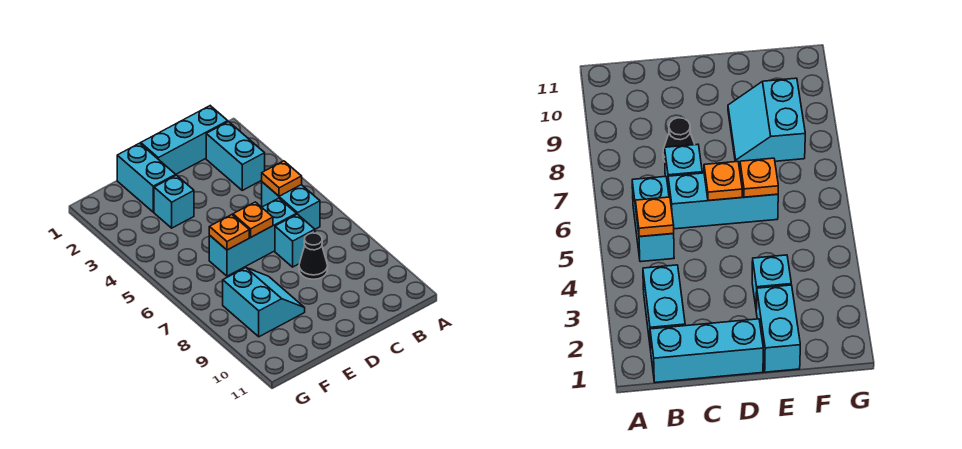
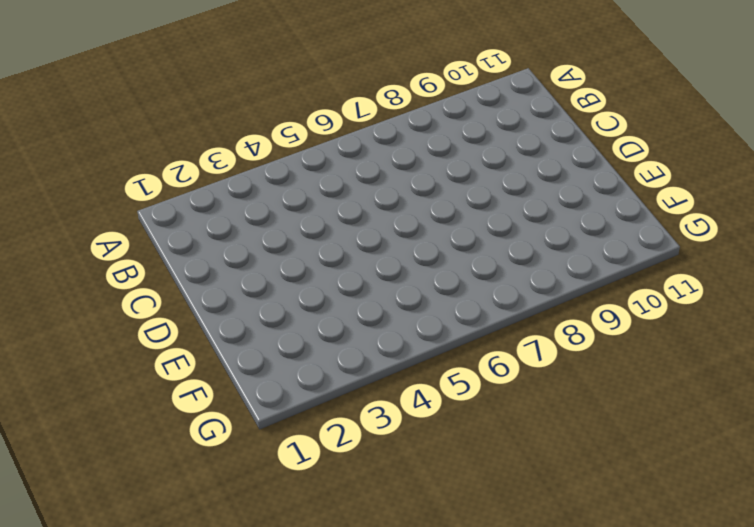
none -> cyan 1x3 brick [141,106,228,174]
none -> cyan 1x2 brick [206,122,265,190]
none -> cyan 1x2 brick [262,182,320,229]

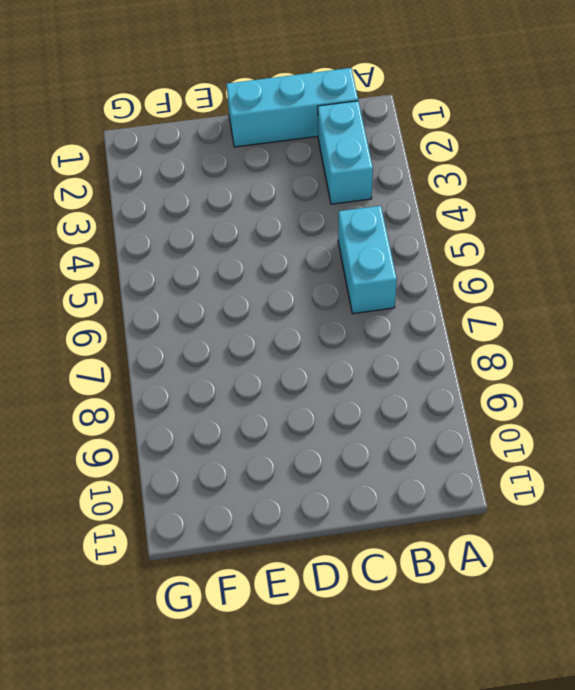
none -> cyan 1x3 brick [209,198,296,276]
none -> cyan 1x1 brick [275,214,315,267]
none -> black 1x1 cone [299,233,328,279]

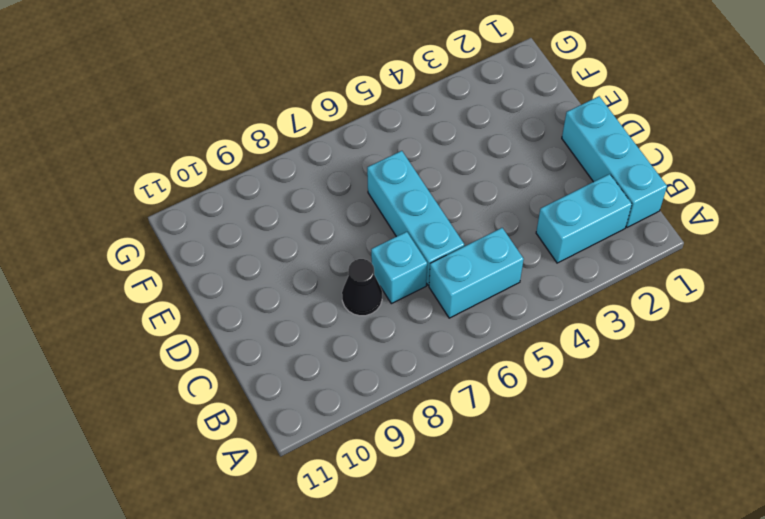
none -> cyan 1x2 brick [117,143,176,212]
none -> cyan 1x1 brick [154,175,194,228]
none -> cyan 2x2 slope [223,268,305,337]

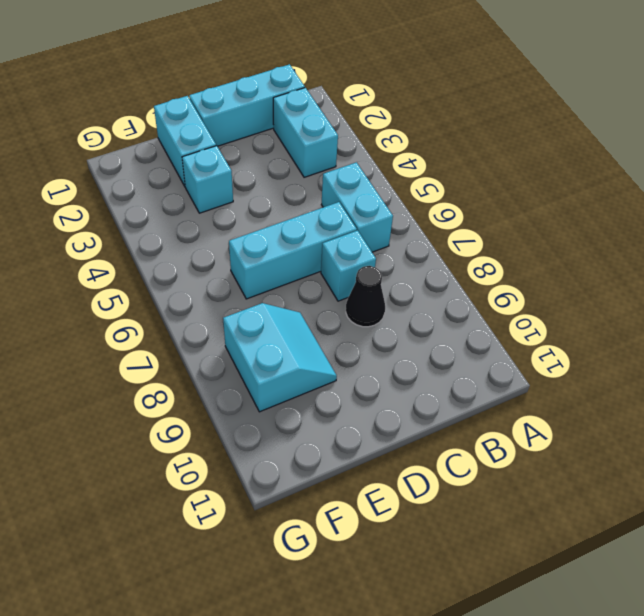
none -> orange 1x1 plate [262,161,302,196]
none -> orange 1x1 plate [233,202,273,237]
none -> orange 1x1 plate [209,215,249,250]

